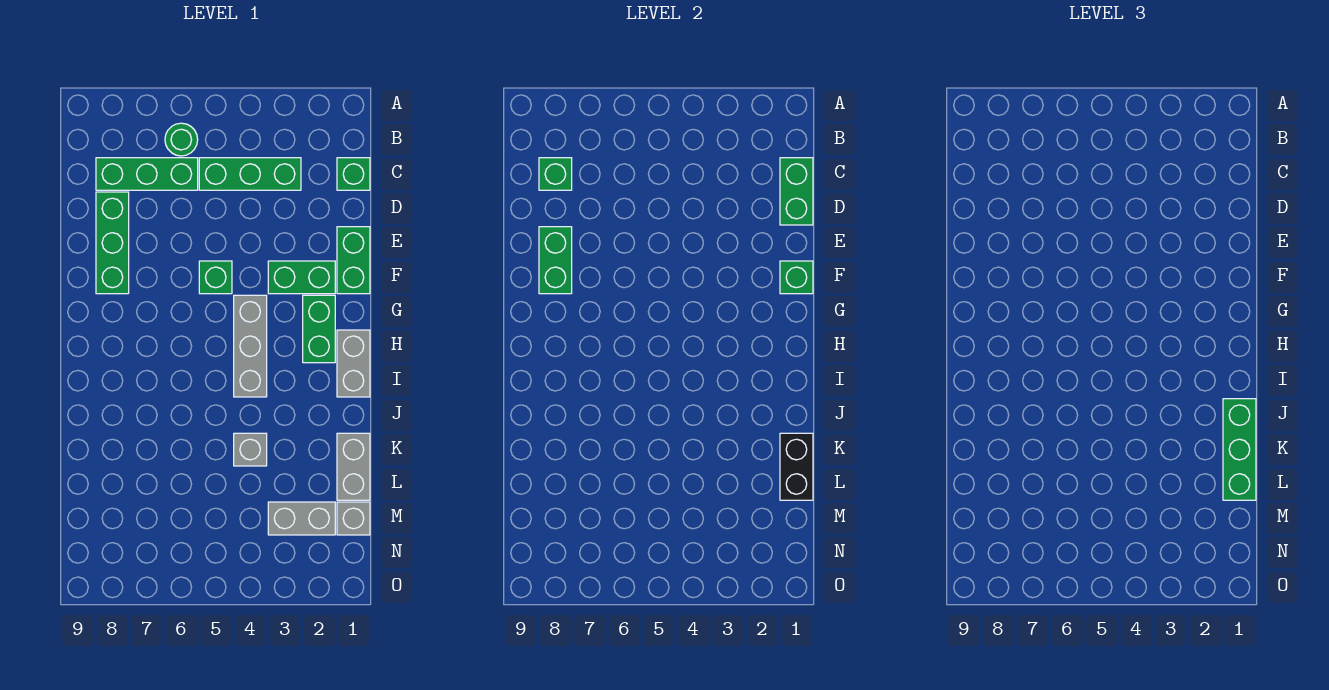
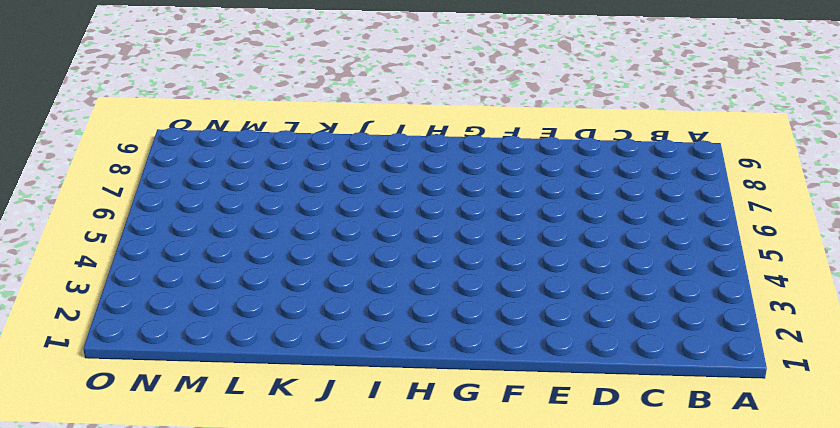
none -> green 1x1 round brick [165,123,198,156]
none -> green 1x1 brick [337,158,370,190]
none -> green 1x3 brick [199,158,301,190]

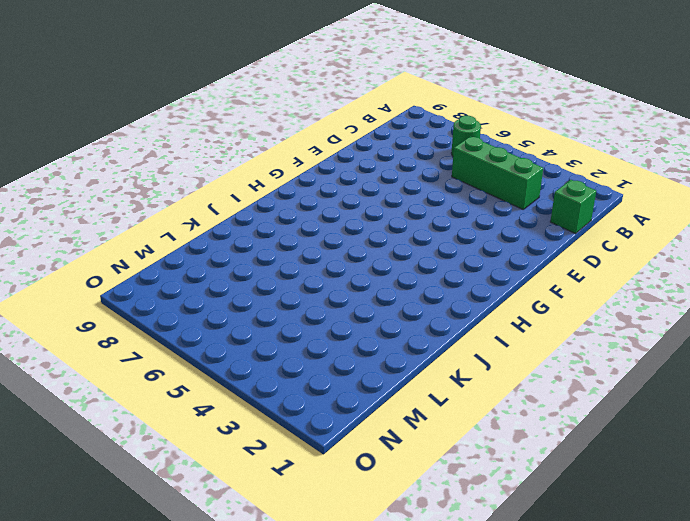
none -> green 1x3 brick [96,158,198,190]
none -> green 1x3 brick [96,192,129,294]
none -> green 1x2 brick [337,227,370,294]

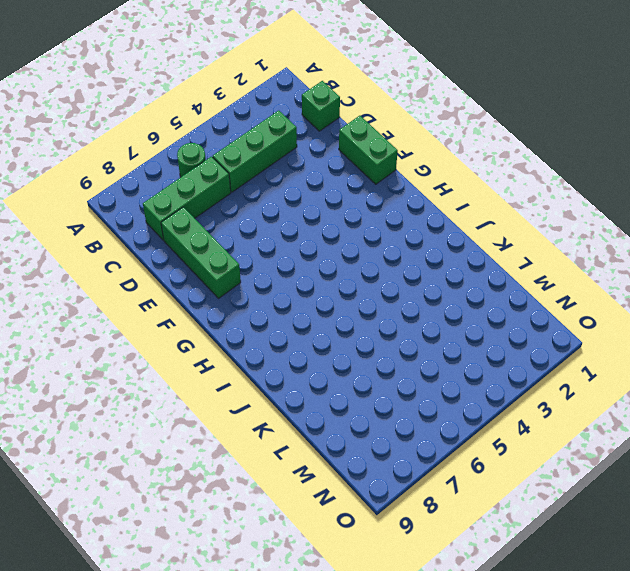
none -> green 1x2 brick [268,261,335,294]
none -> green 1x1 brick [199,261,232,294]
none -> green 1x2 brick [303,295,335,363]

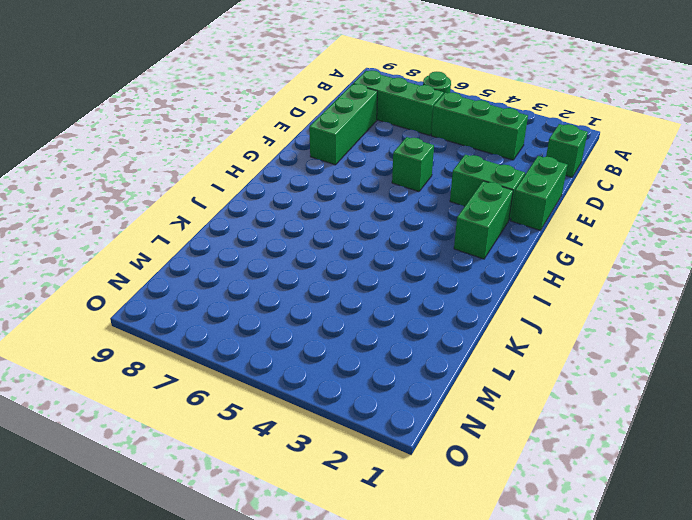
none -> grey 1x3 brick [234,295,267,397]
none -> grey 1x2 brick [337,330,370,397]
none -> grey 1x2 brick [337,433,370,500]

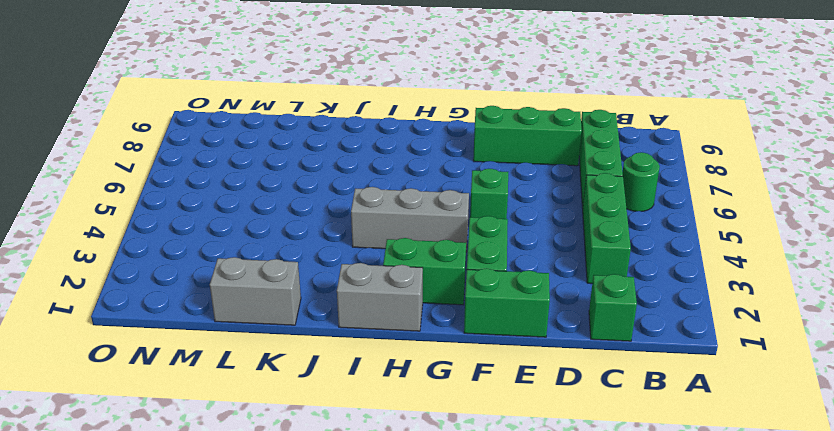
none -> grey 1x1 brick [234,433,267,466]
none -> grey 1x1 brick [337,502,370,535]
none -> grey 1x2 brick [268,502,335,535]

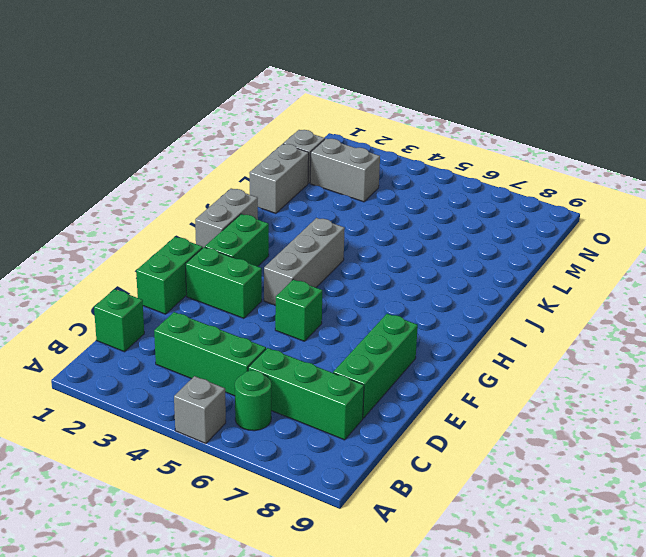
grey 1x1 brick [174,376,226,444] -> grey 1x1 brick moved to [234,433,267,466]
none -> green 1x2 brick [780,158,813,225]
none -> green 1x1 brick [539,158,572,190]
none -> green 1x2 brick [539,227,572,294]

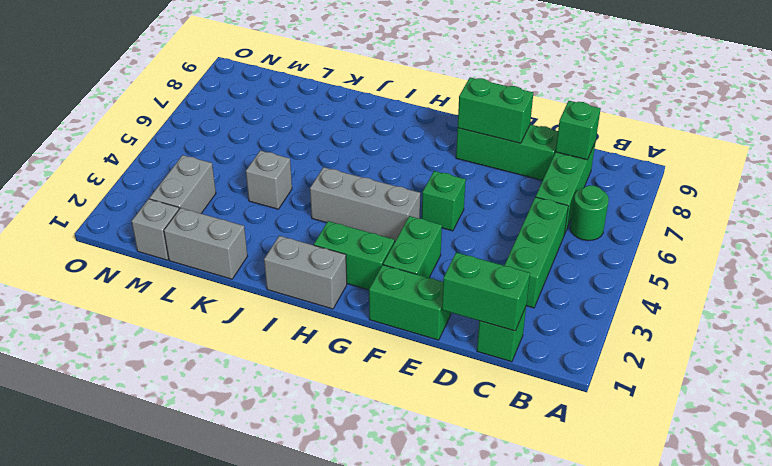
none -> green 1x1 brick [780,261,813,294]
none -> black 1x2 brick [780,433,813,500]
none -> green 1x3 brick [1223,399,1256,500]

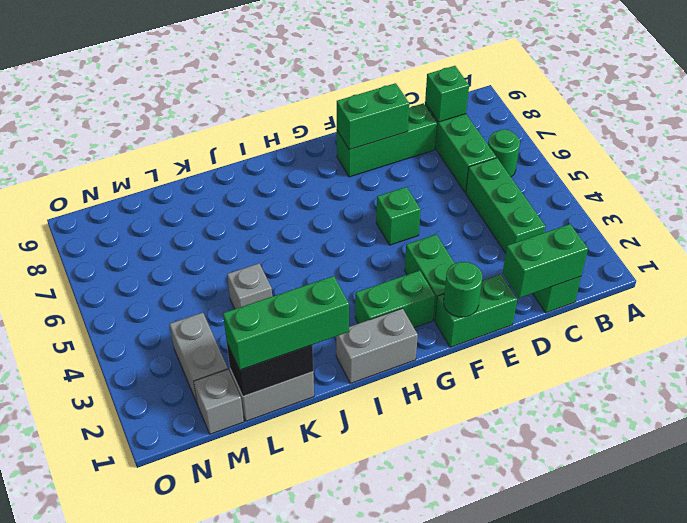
green 1x1 round brick [444,262,482,317] -> green 1x1 brick [780,261,813,294]
none -> grey 1x3 brick [234,295,267,397]

